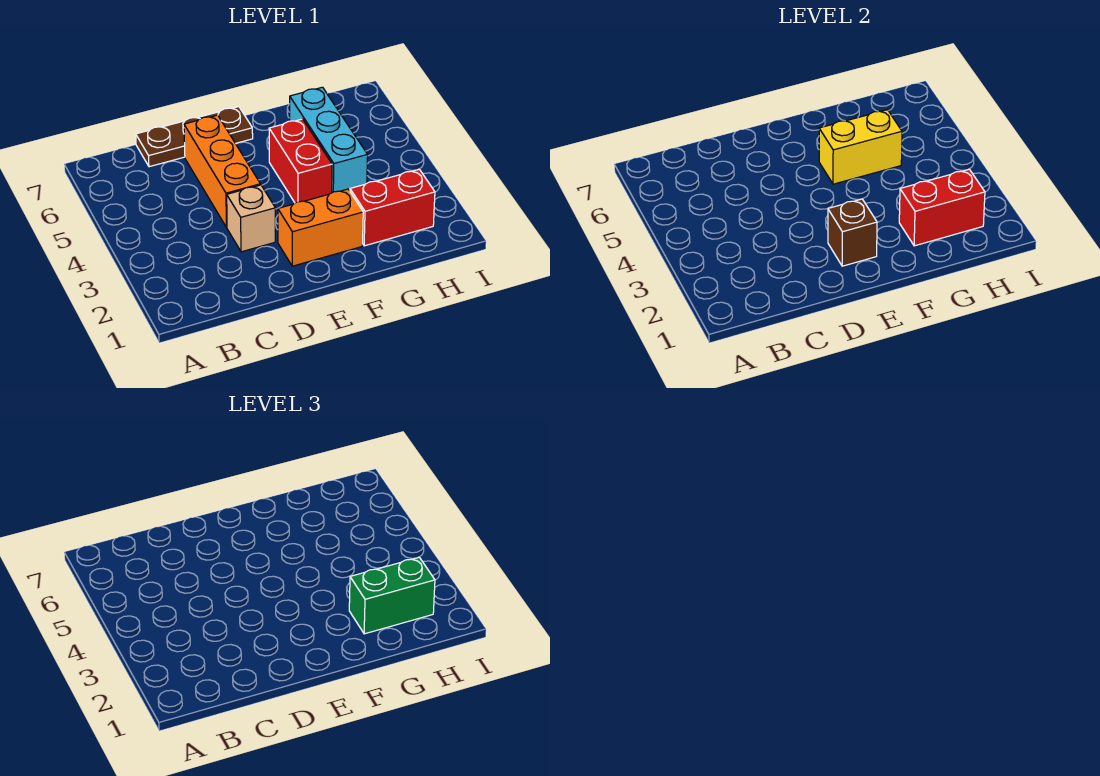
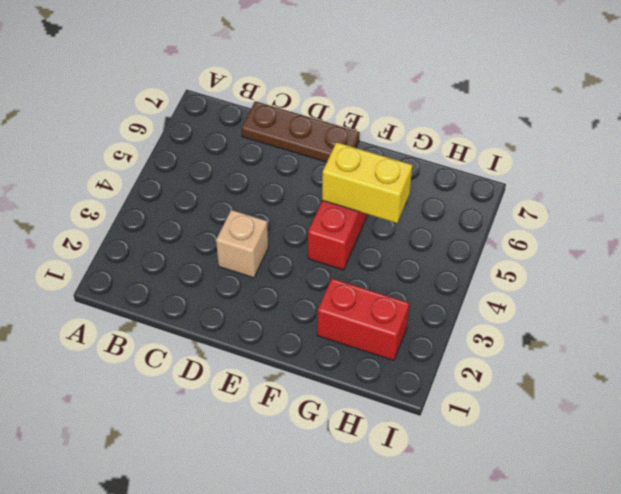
none -> orange 1x3 brick [184,115,260,227]
none -> orange 1x2 brick [278,189,363,266]

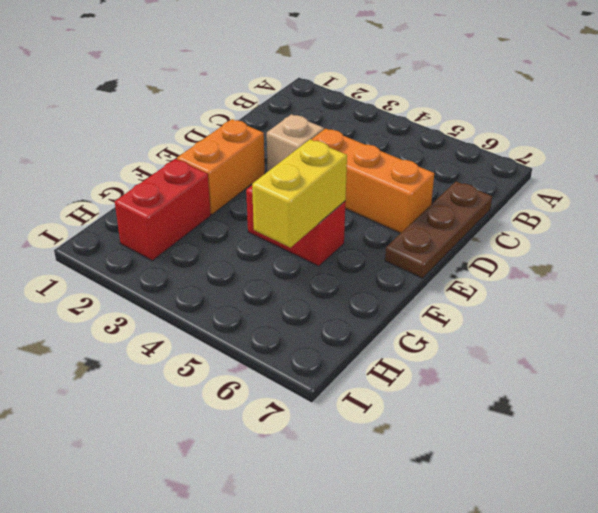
none -> cyan 1x3 brick [290,87,368,193]
none -> brown 1x1 brick [828,199,877,266]

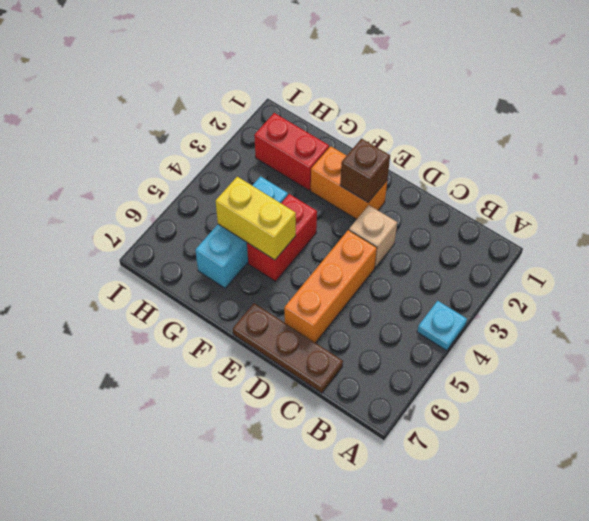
cyan 1x1 plate [417,301,467,351] -> none
none -> red 1x2 brick [899,169,985,246]
none -> green 1x2 brick [349,557,435,634]

